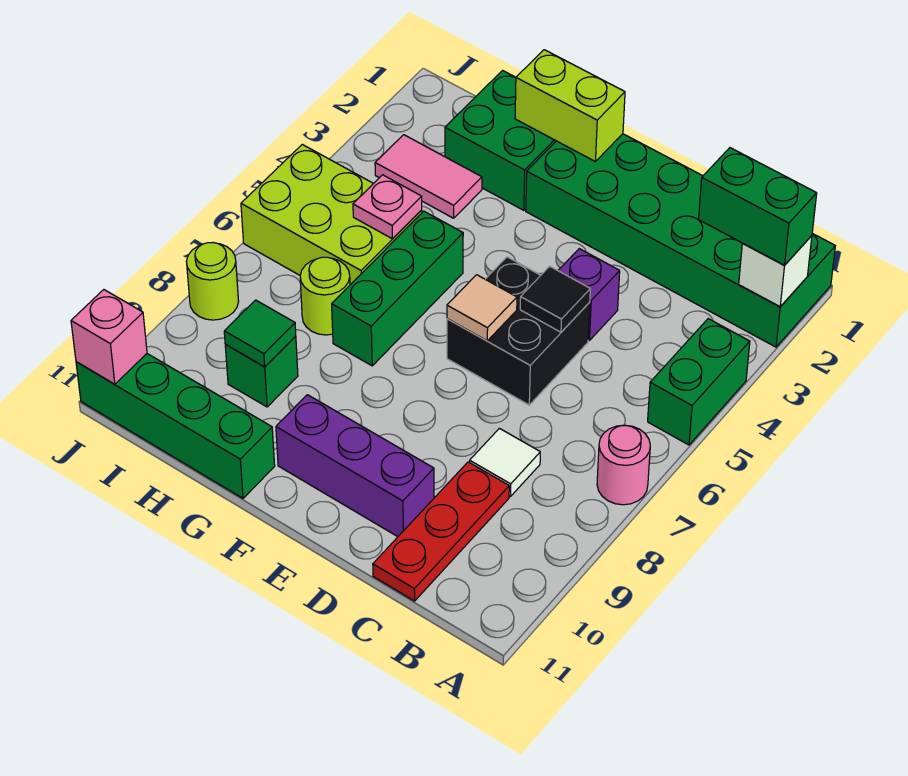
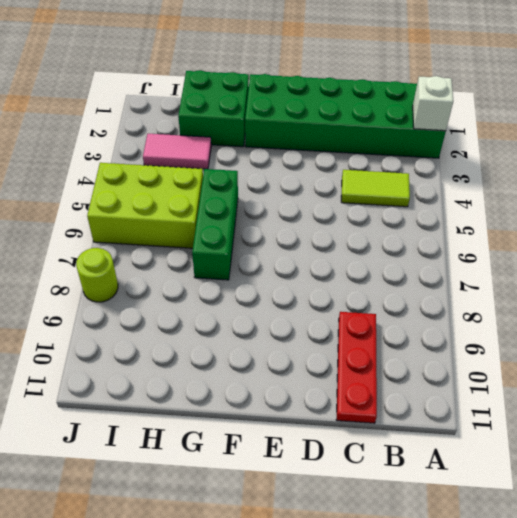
lime 1x2 tile [341,170,410,207] -> none
none -> green 1x2 brick [648,319,750,445]
none -> pink 1x1 round brick [597,425,650,505]
none -> white 1x1 tile [470,428,540,497]

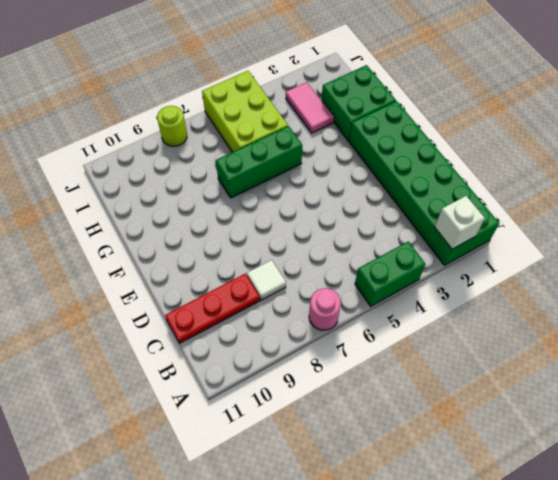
none -> purple 1x1 brick [558,249,620,341]
none -> black 2x2 brick [447,257,590,405]
none -> purple 1x3 brick [276,395,434,537]

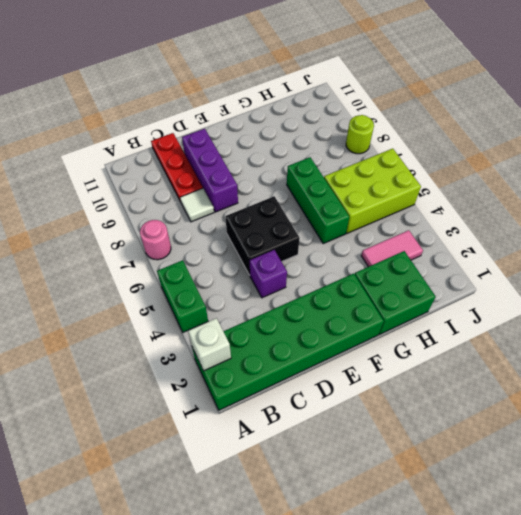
purple 1x3 brick [182,129,238,212] -> purple 1x3 brick turned to [276,395,434,537]
none -> green 1x4 brick [76,354,275,498]
none -> lime 1x1 round brick [300,257,350,335]
none -> green 1x1 brick [225,336,298,407]

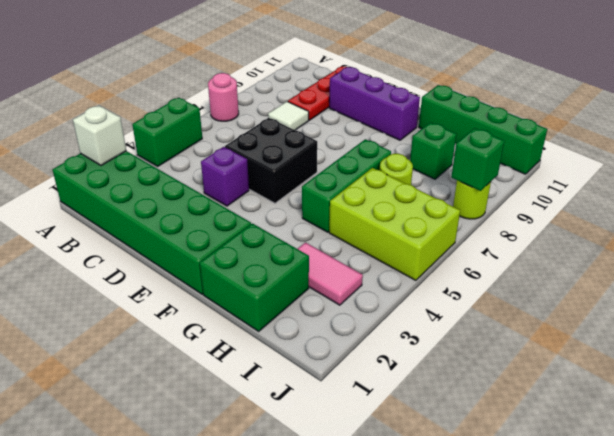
green 1x1 brick [451,128,504,191] -> none
none -> black 1x1 tile [520,266,590,332]
none -> tan 1x1 tile [447,275,517,341]
none -> lime 1x2 brick [515,50,625,162]

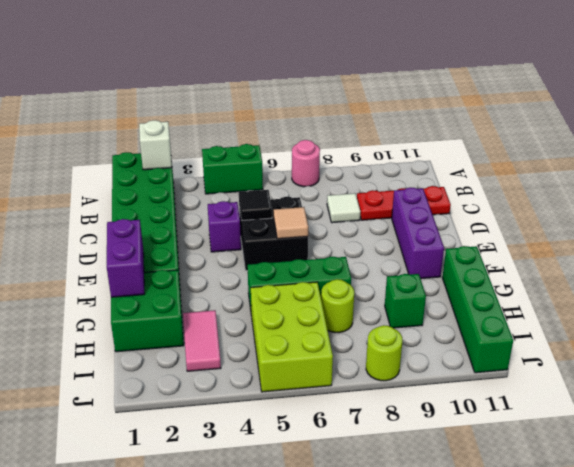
purple 1x2 brick [107,219,144,297] -> lime 1x2 brick [515,50,625,162]
none -> pink 1x1 plate [353,175,422,239]
none -> green 1x1 tile [224,300,296,367]
none -> pink 1x1 brick [71,290,147,384]

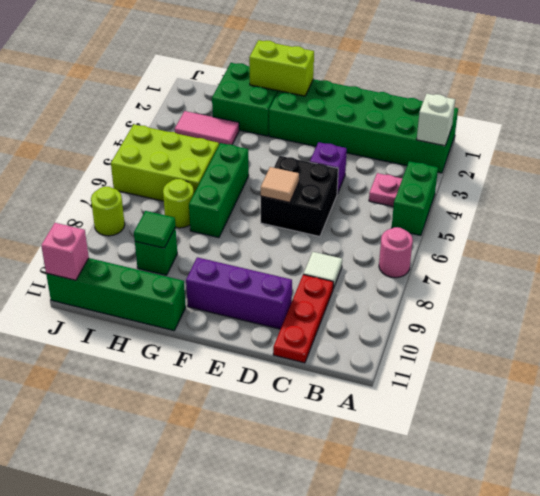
pink 1x1 plate [369,173,402,207] -> pink 1x1 plate moved to [353,175,422,239]
none -> black 1x1 tile [520,266,590,332]
none -> green 1x2 brick [699,148,817,265]

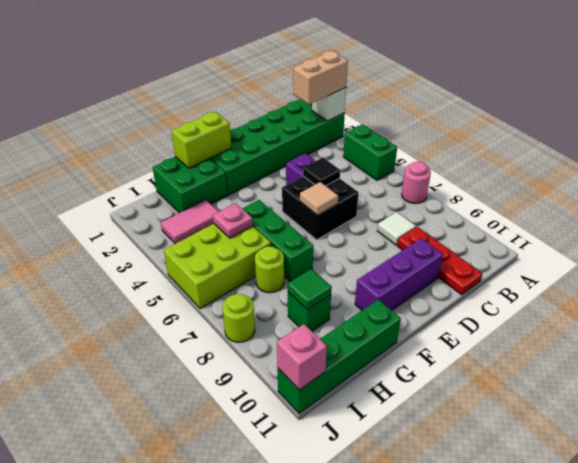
tan 1x2 brick [293,51,348,105] -> green 1x2 brick [699,148,817,265]

